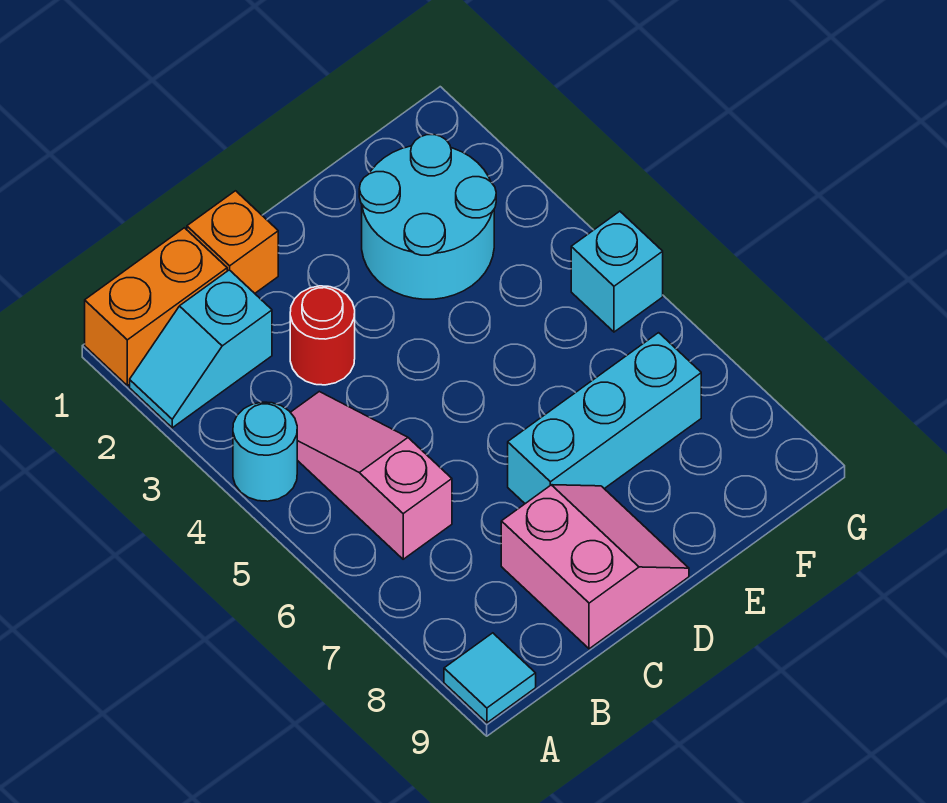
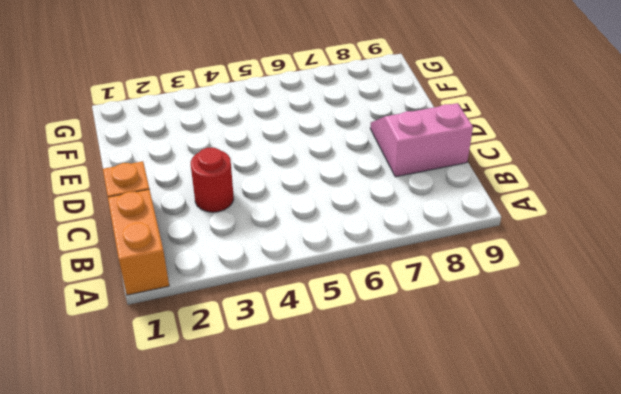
none -> cyan 1x2 slope [130,270,272,428]
none -> cyan 1x1 round brick [233,402,297,501]

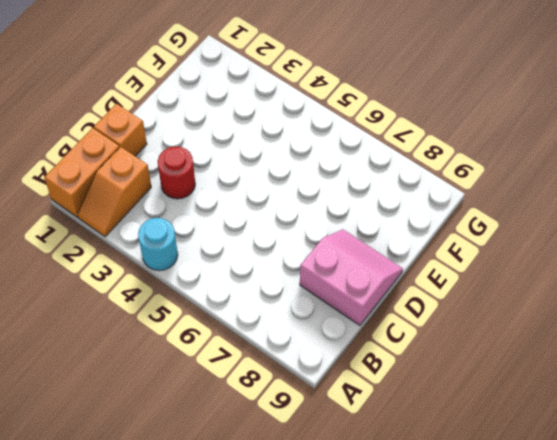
orange 1x2 slope [78,147,151,237] -> cyan 1x2 slope [130,270,272,428]
none -> cyan 1x1 tile [444,633,536,723]
none -> pink 1x3 slope [290,392,452,559]

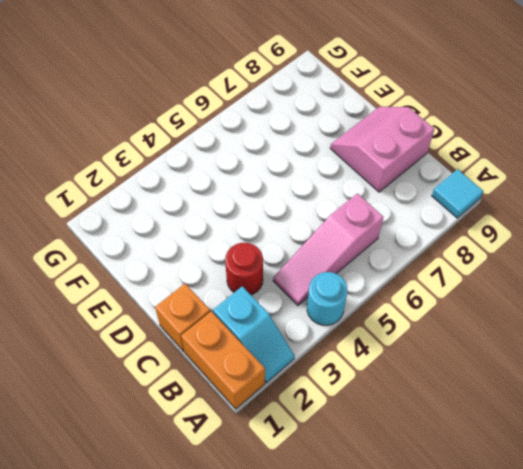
none -> cyan 1x3 brick [508,333,701,504]
none -> cyan 2x2 round brick [359,135,496,299]

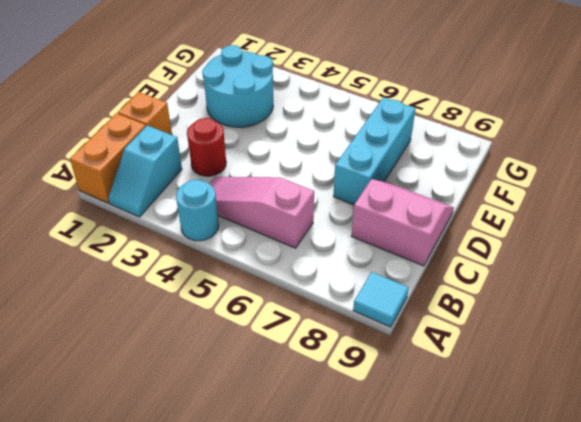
none -> cyan 1x1 brick [571,211,663,332]

